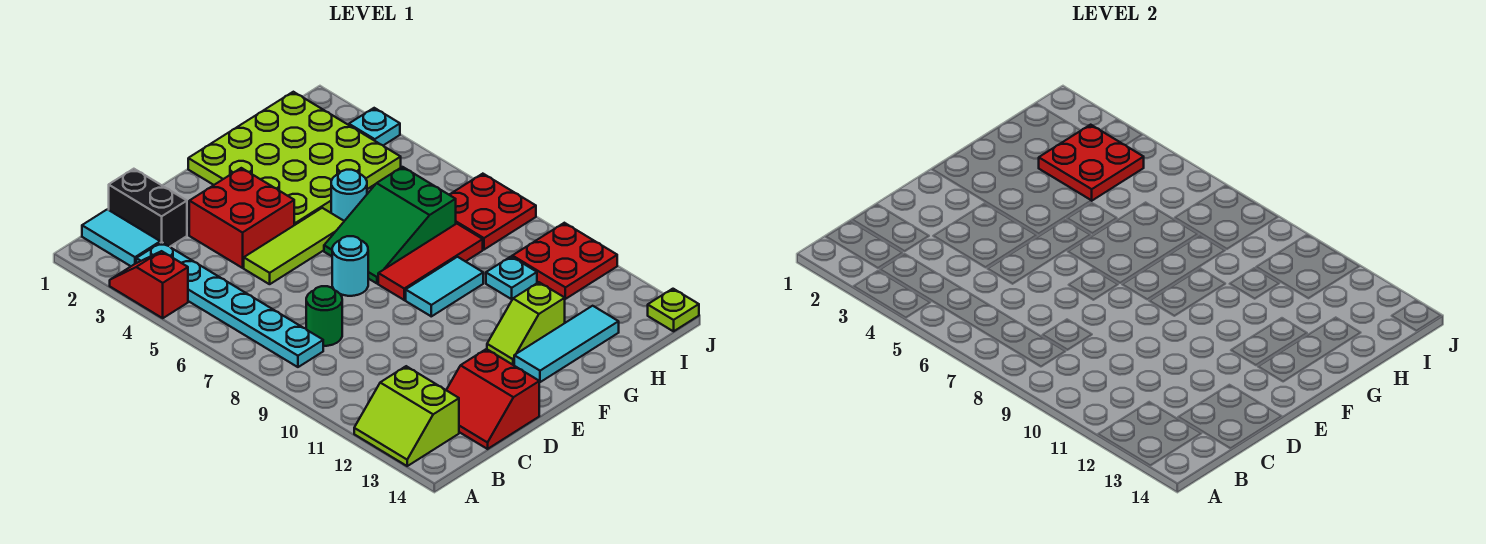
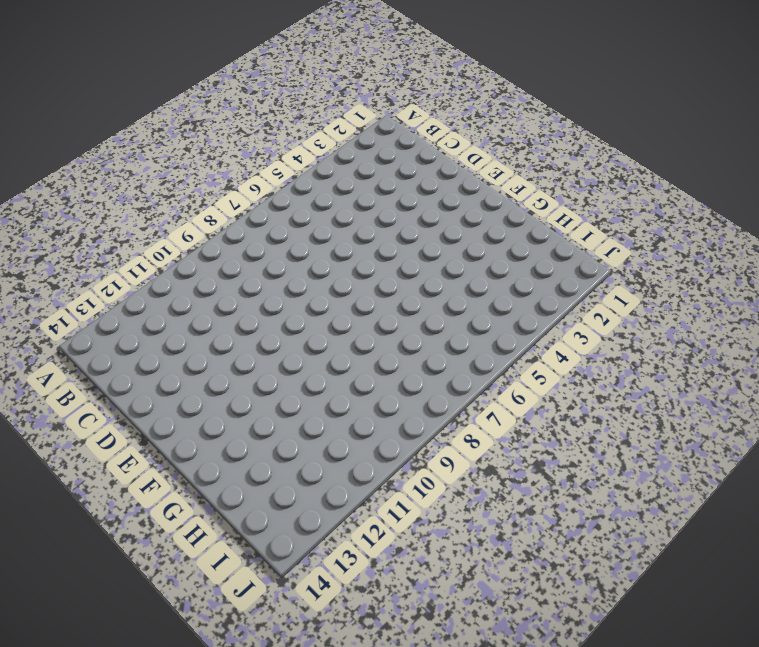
none -> red 1x2 slope [110,251,188,318]
none -> lime 2x2 slope [354,366,459,466]
none -> cyan 1x2 tile [82,209,160,266]

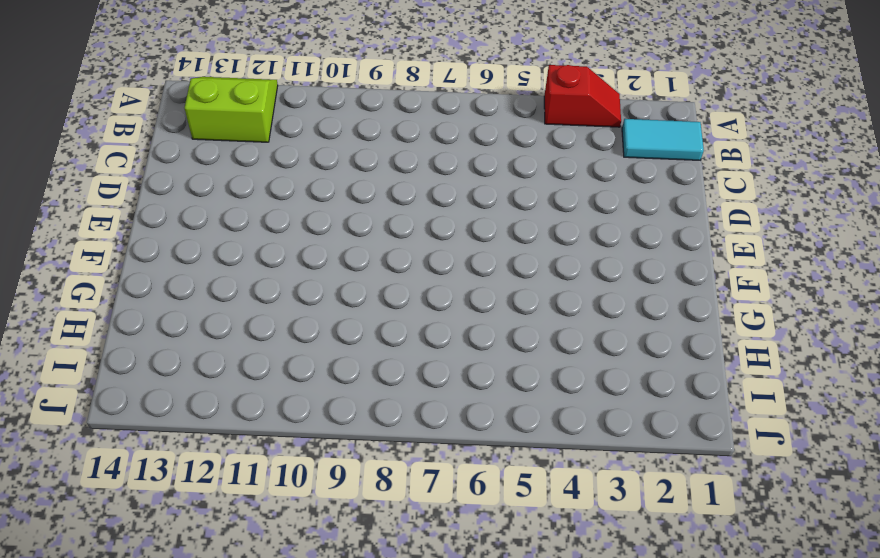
none -> cyan 1x6 plate [136,242,323,367]
none -> black 1x2 brick [109,169,187,246]
none -> green 1x1 round brick [306,286,342,346]

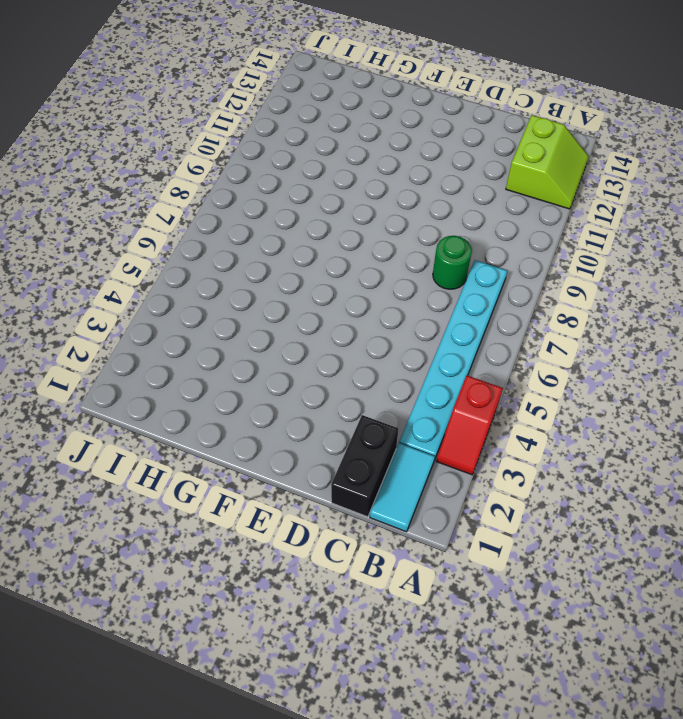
none -> red 2x2 slope [447,349,539,449]
none -> red 2x2 brick [189,168,294,268]
none -> lime 1x3 tile [244,208,344,284]

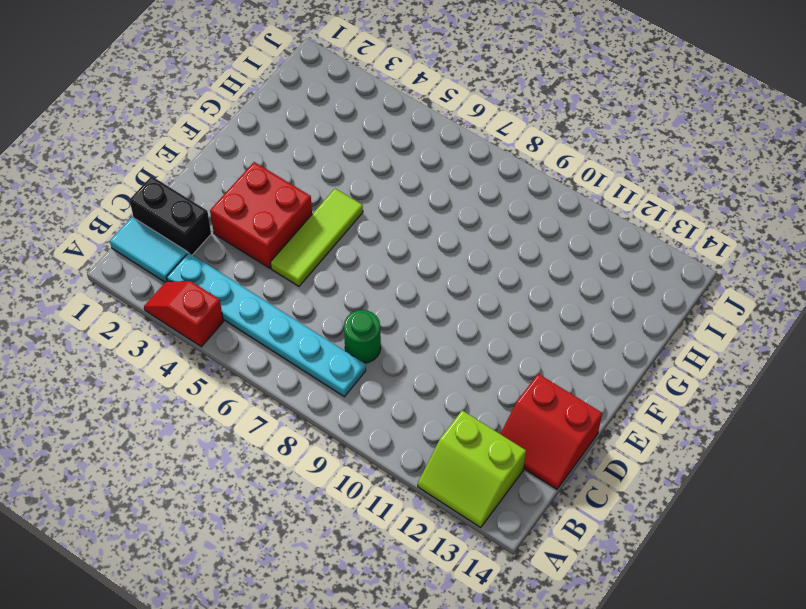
none -> cyan 1x1 round brick [332,236,368,296]
none -> lime 4x4 plate [188,92,401,225]
none -> green 2x3 slope [324,167,456,284]

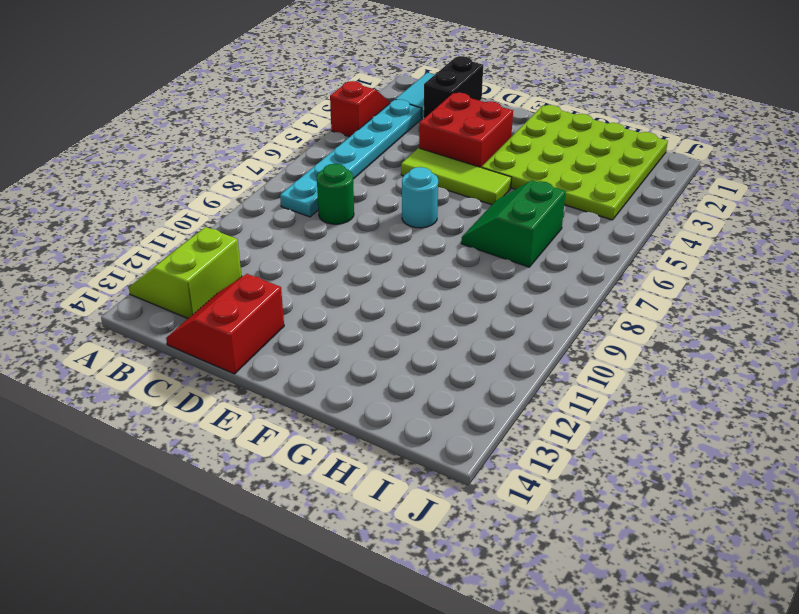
green 2x2 slope [461,180,566,267] -> green 2x3 slope [324,167,456,284]
none -> red 1x3 tile [378,224,483,300]
none -> cyan 1x2 tile [406,257,483,316]
none -> lime 1x2 slope [487,282,565,365]

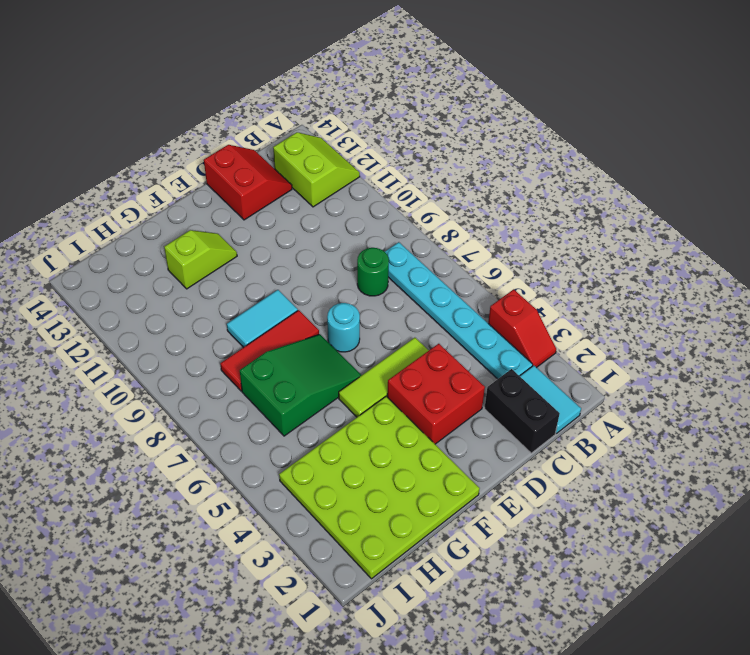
none -> cyan 1x3 tile [514,306,619,382]
none -> cyan 1x1 round brick [331,170,367,221]
none -> cyan 1x1 plate [486,256,537,299]

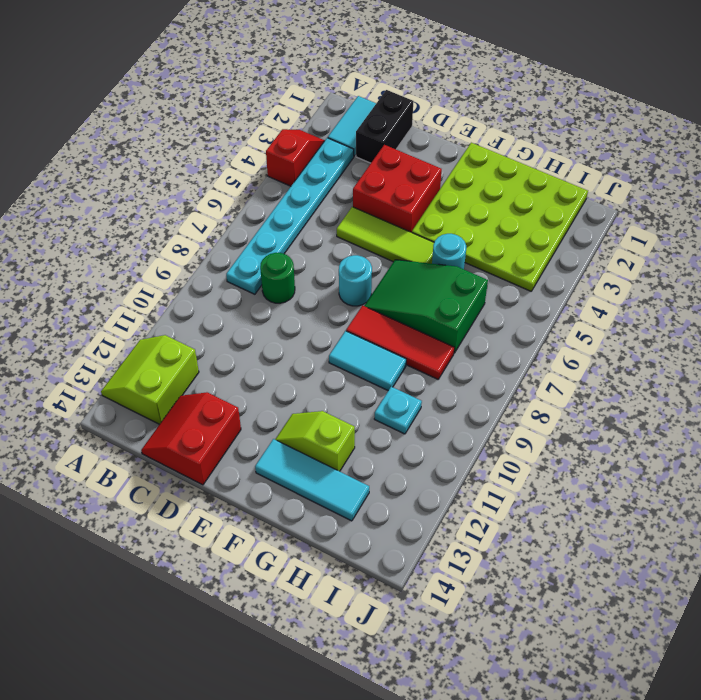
none -> red 2x2 plate [449,174,536,250]
none -> red 2x2 plate [512,223,617,299]
none -> cyan 1x1 plate [349,108,400,145]

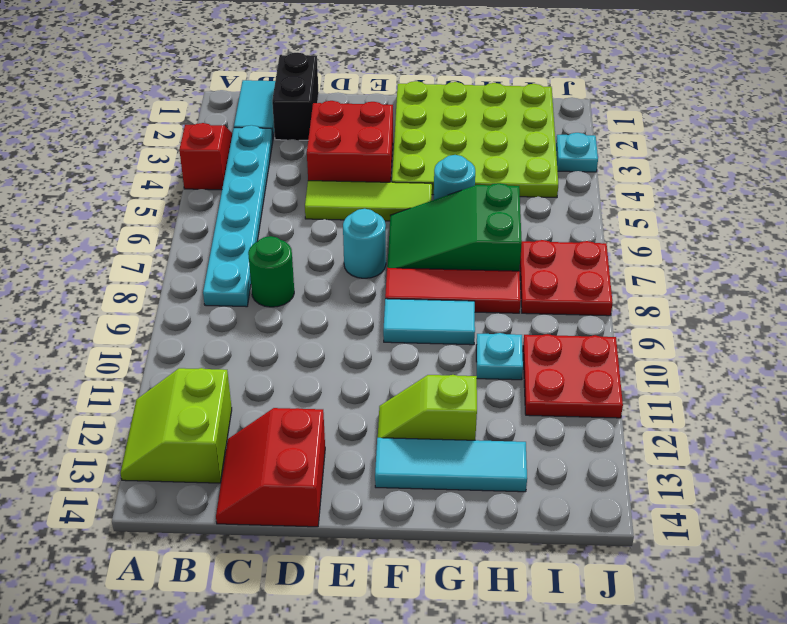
none -> lime 1x1 plate [648,289,699,331]
none -> red 2x2 plate [1039,125,1144,201]

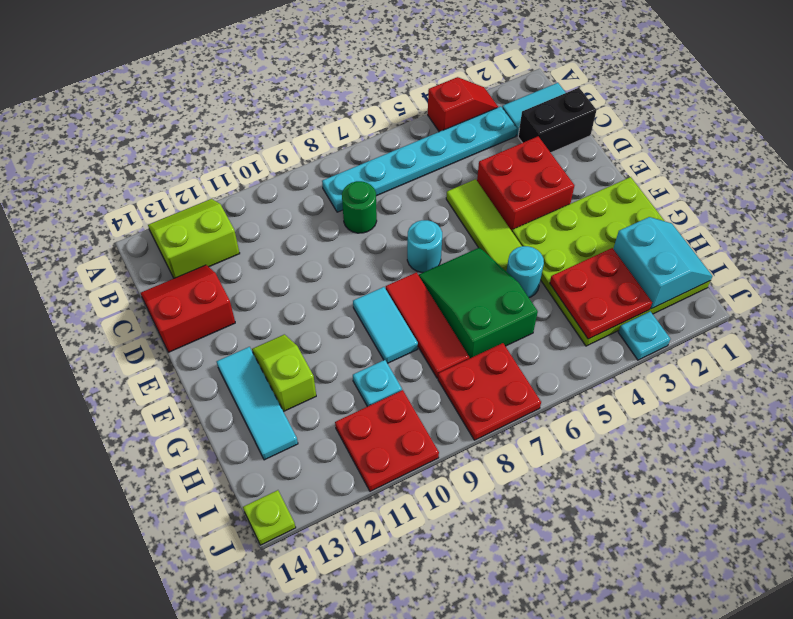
cyan 2x2 slope [613,217,713,309] -> none

